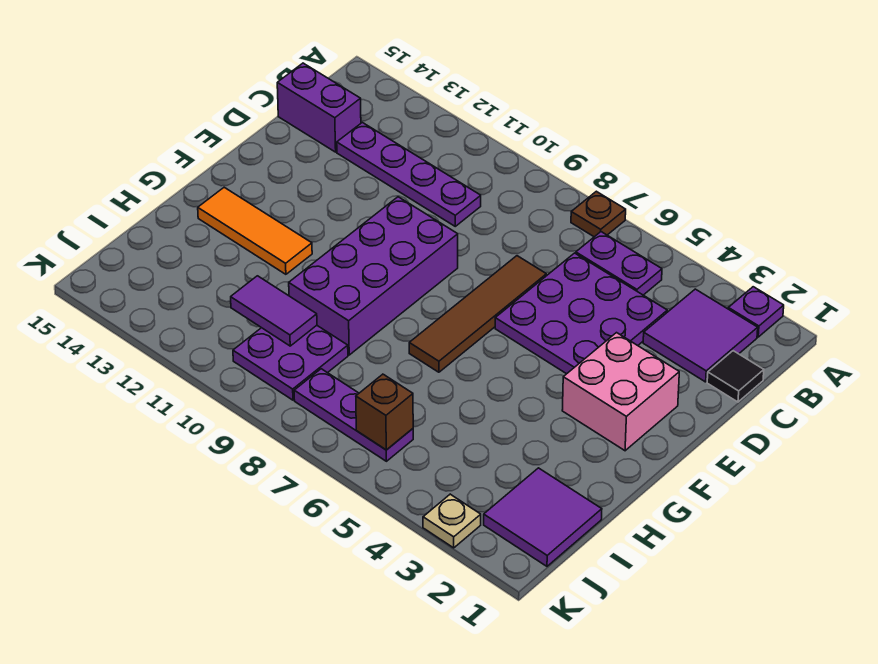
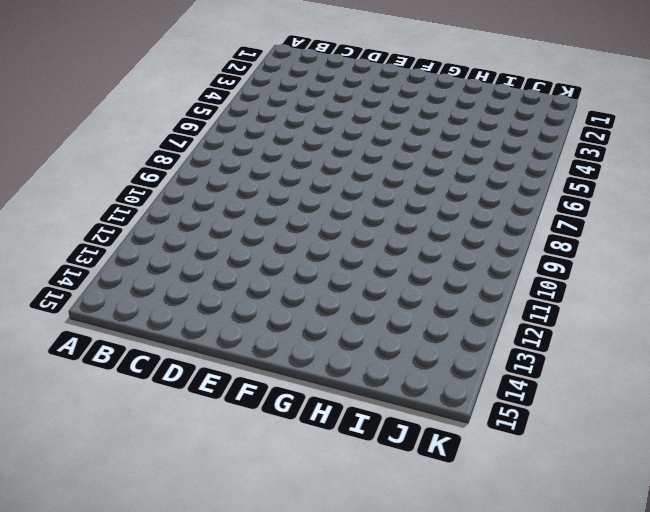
none -> purple 1x1 plate [728,287,784,337]
none -> brown 1x1 plate [571,191,626,237]
none -> purple 2x2 tile [643,289,758,382]

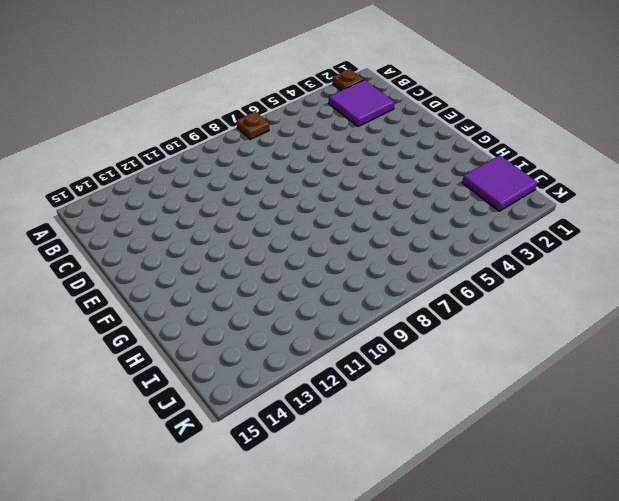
brown 1x1 plate [333,69,364,90] -> purple 1x1 plate [728,287,784,337]
none -> purple 1x2 plate [576,232,662,295]
none -> black 1x1 tile [707,351,764,402]
none -> purple 3x3 plate [495,253,667,374]

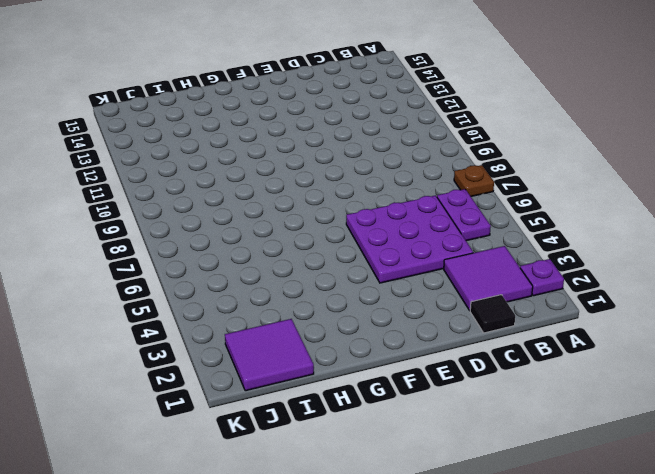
none -> purple 1x4 plate [337,122,481,226]
none -> purple 1x2 brick [277,63,361,152]
none -> brown 1x4 tile [409,256,546,372]

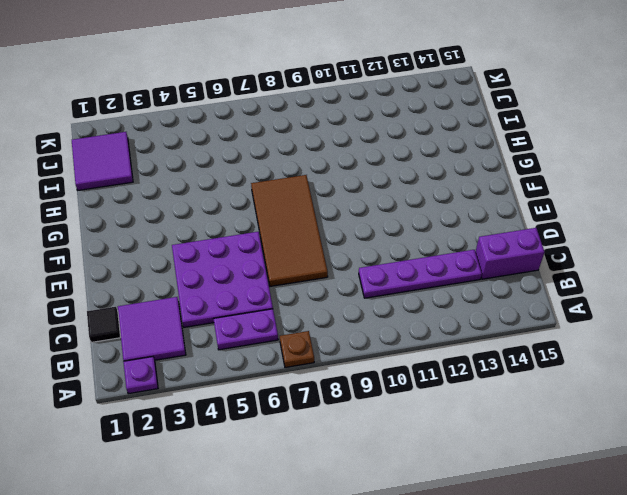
brown 2x4 tile [251,175,328,286] -> brown 1x4 tile [409,256,546,372]
none -> pink 2x2 brick [562,333,679,451]
none -> purple 2x4 brick [289,197,458,355]
none -> orange 1x3 tile [198,187,312,274]

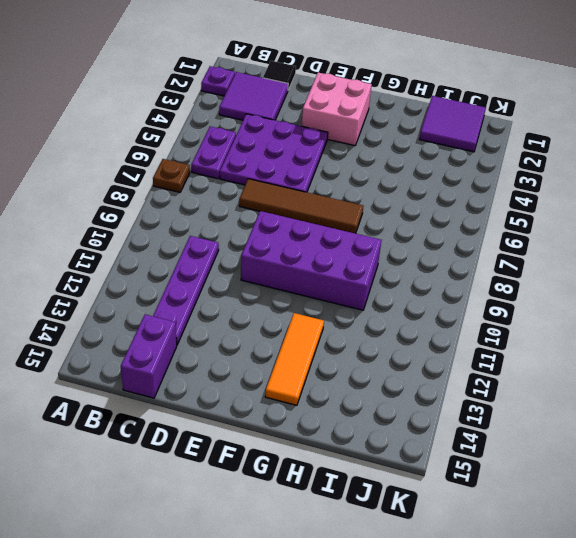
none -> purple 2x2 plate [233,325,348,400]
none -> purple 1x3 plate [294,369,413,461]
none -> tan 1x1 plate [423,494,481,548]

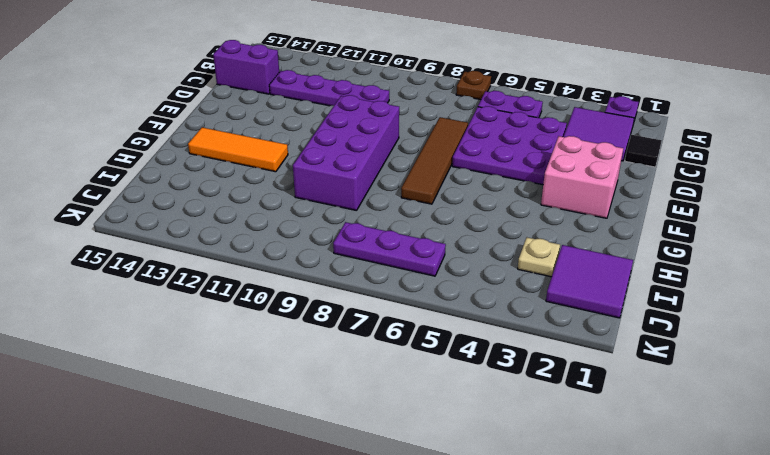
tan 1x1 plate [518,238,560,277] -> tan 1x1 plate moved to [423,494,481,548]
none -> purple 2x2 plate [233,325,348,400]
none -> purple 1x2 tile [231,276,317,346]
none -> brown 1x1 brick [356,374,413,450]

